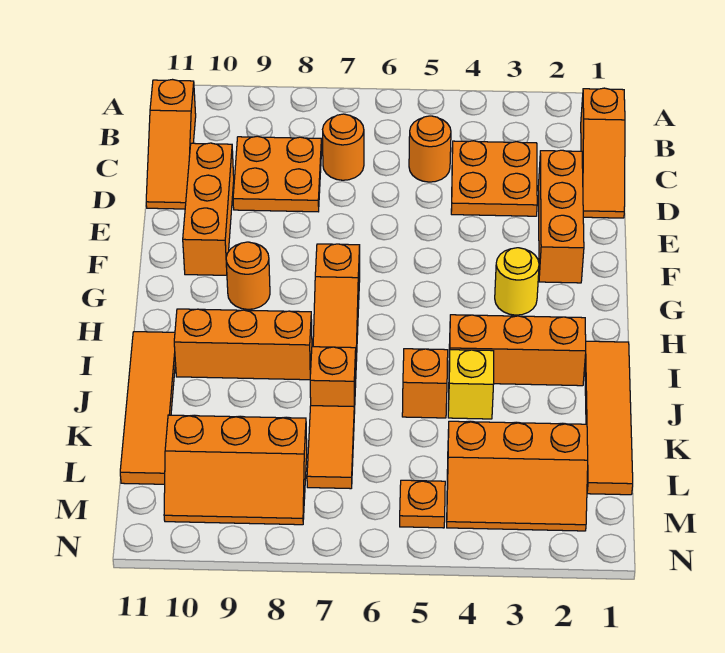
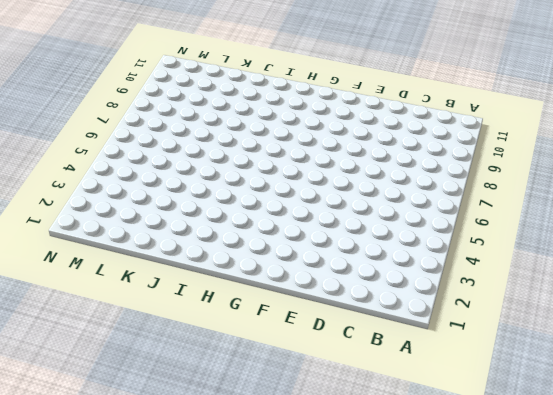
none -> orange 1x3 slope [581,88,625,218]
none -> orange 1x3 slope [146,80,196,209]
none -> orange 2x2 plate [451,141,537,216]

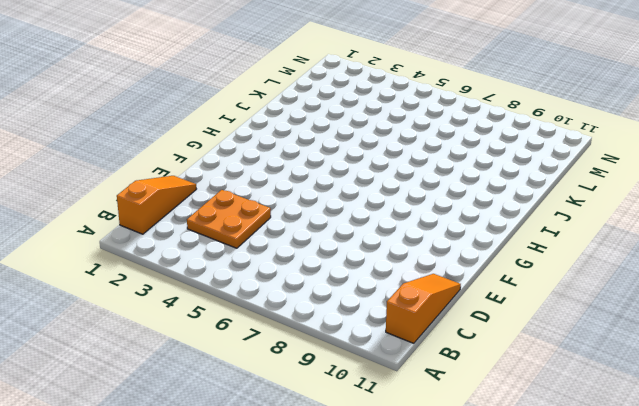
none -> orange 1x1 round brick [409,116,451,182]
none -> orange 1x1 round brick [323,114,364,180]
none -> orange 2x2 plate [233,136,322,212]

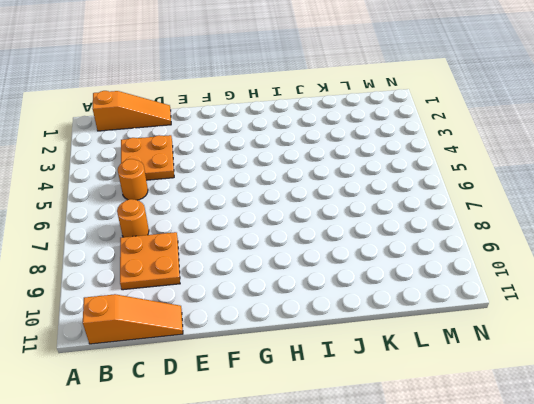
none -> orange 1x3 brick [538,150,584,283]
none -> orange 1x3 brick [183,143,234,275]
none -> yellow 1x1 round brick [495,248,539,315]

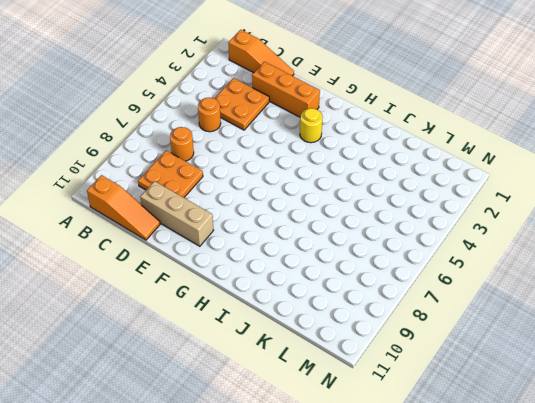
tan 1x3 brick [140,181,214,246] -> orange 1x3 brick [183,143,234,275]
none -> orange 1x3 slope [313,244,360,361]
none -> orange 1x1 round brick [226,242,270,309]
none -> orange 1x4 tile [585,341,633,495]

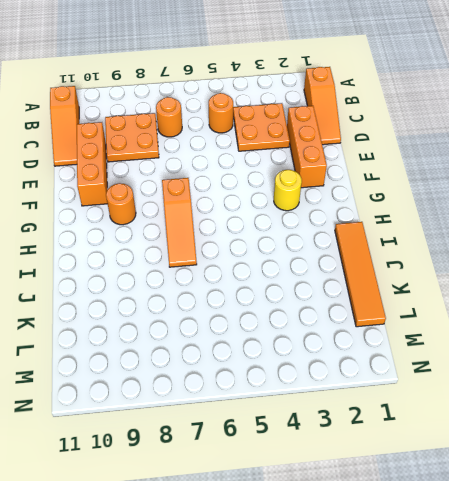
none -> orange 1x3 brick [449,315,586,386]
none -> orange 1x3 brick [174,309,312,380]
none -> orange 1x4 tile [120,332,175,484]

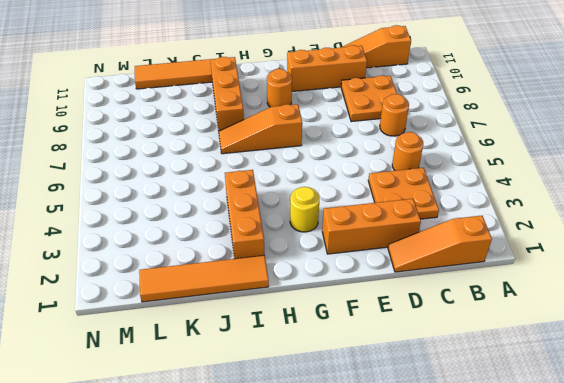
none -> yellow 1x1 brick [448,350,494,419]
none -> orange 1x1 brick [402,349,448,418]
none -> orange 1x1 brick [310,347,356,414]

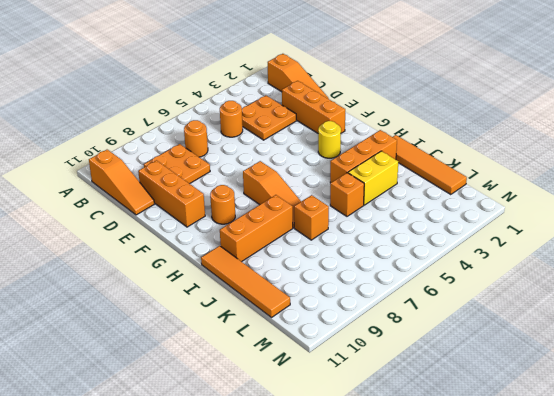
yellow 1x2 brick [348,151,398,205] -> yellow 1x1 brick [448,350,494,419]
none -> orange 1x2 tile [307,406,354,489]
none -> orange 2x3 slope [447,421,588,531]
none -> orange 2x3 slope [164,415,307,525]

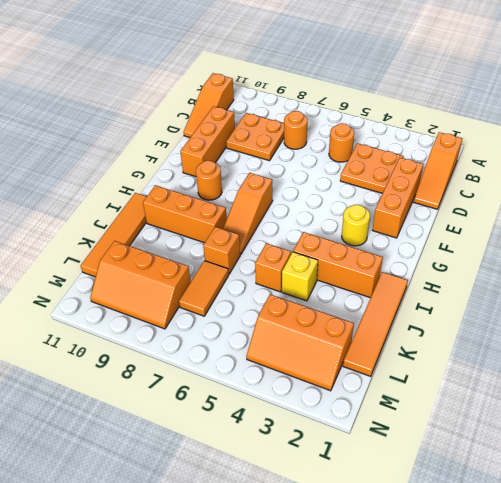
none -> orange 1x1 plate [400,480,445,528]

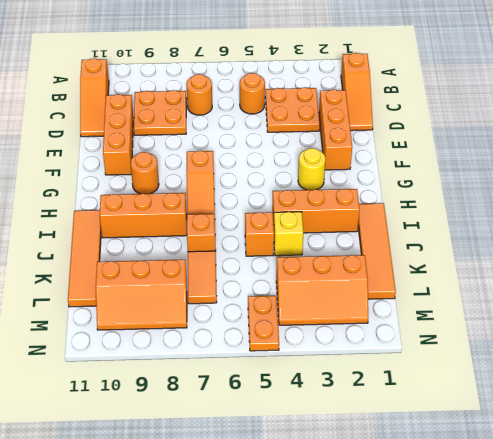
orange 1x2 plate [248,296,279,351] -> orange 1x1 plate [400,480,445,528]

